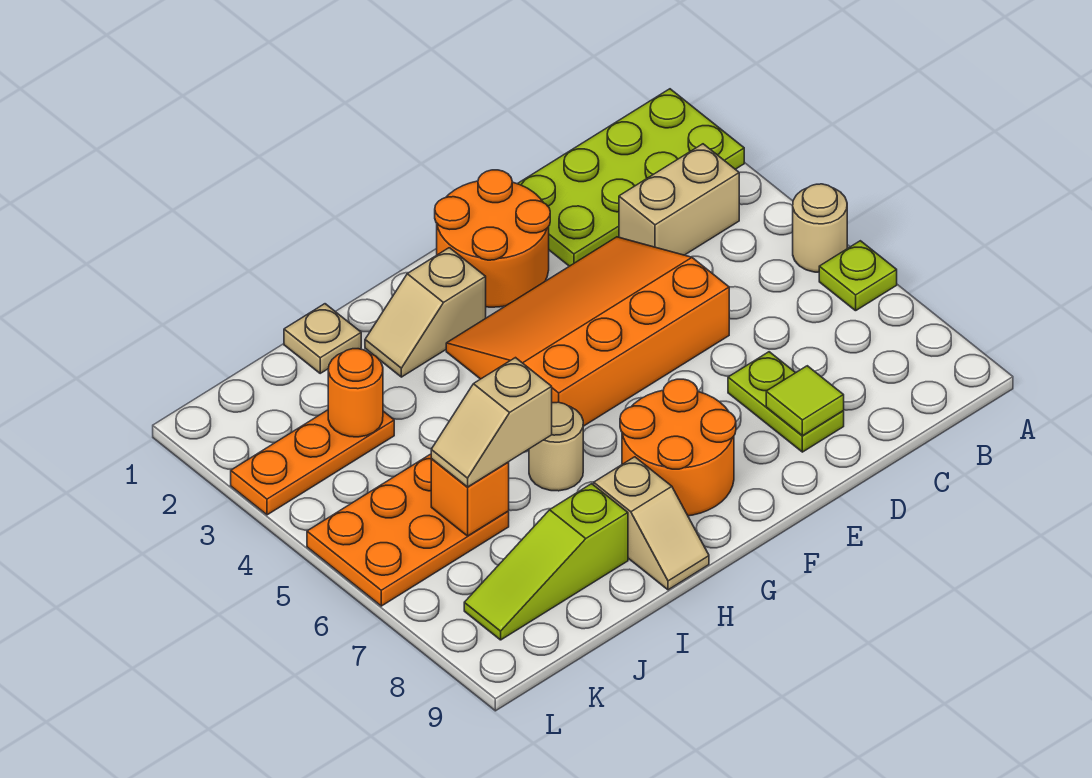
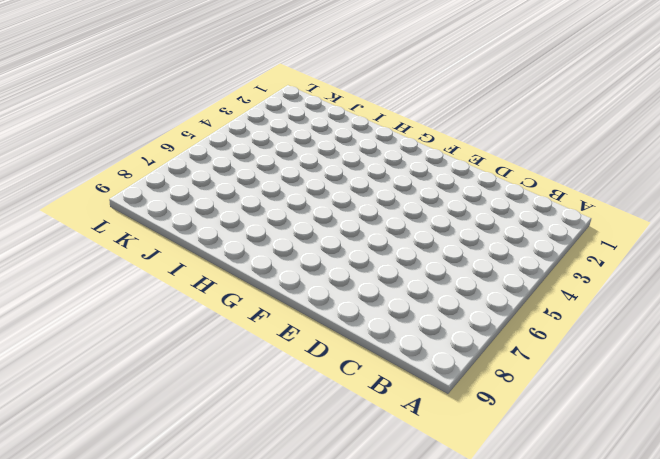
none -> lime 2x4 plate [518,89,744,266]
none -> tan 1x1 round brick [793,184,847,272]
none -> lime 1x1 plate [819,241,897,311]

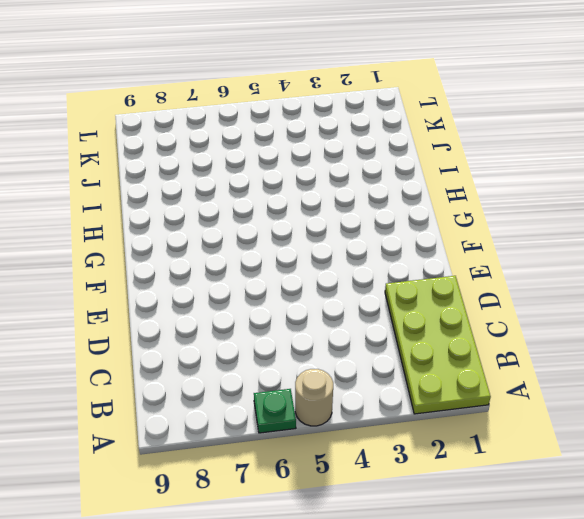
green 1x1 plate [254,389,296,433] -> lime 1x1 plate [819,241,897,311]
none -> tan 1x2 brick [619,144,739,255]
none -> orange 3x4 slope [446,237,729,426]
none -> lime 1x2 plate [728,352,844,452]

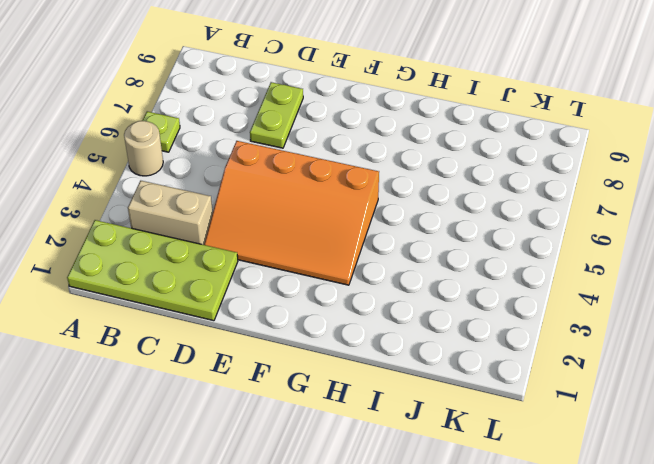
none -> orange 2x2 round brick [435,170,550,307]
none -> orange 2x2 round brick [620,379,736,516]
none -> tan 1x2 slope [365,248,486,377]

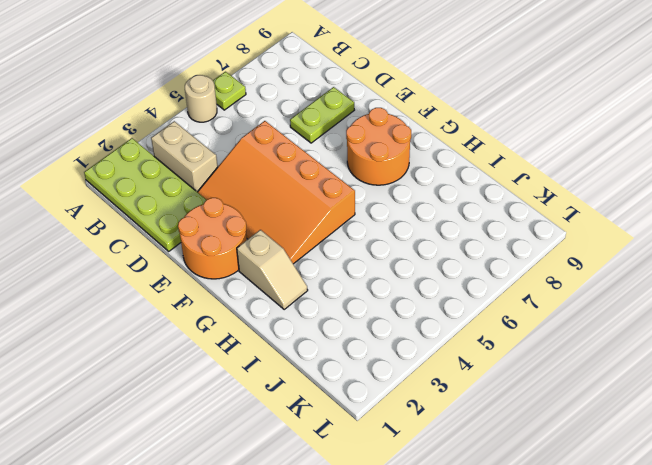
none -> tan 1x1 round brick [529,402,583,491]
none -> tan 1x2 slope [594,457,709,590]
none -> tan 1x1 plate [284,304,361,373]

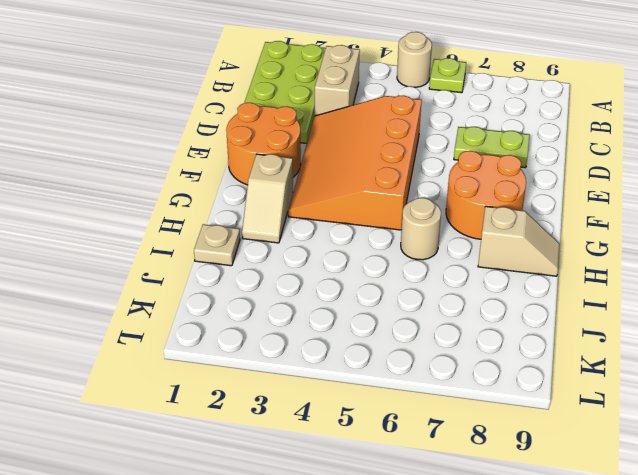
none -> lime 1x3 slope [464,484,628,640]
none -> orange 1x3 plate [231,410,394,515]
none -> orange 2x3 plate [307,454,509,606]

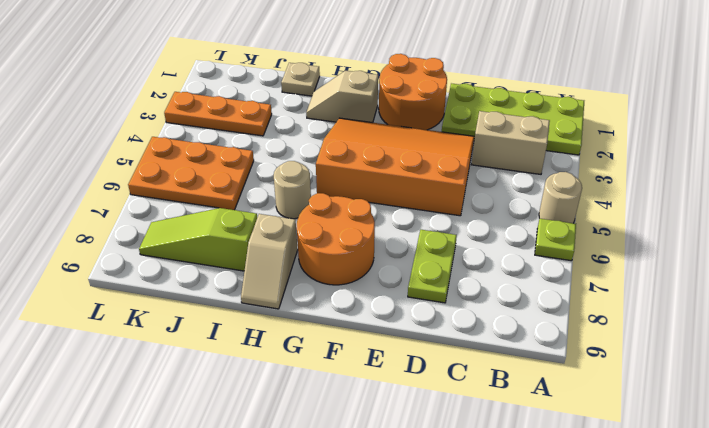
none -> lime 1x1 tile [766,366,844,436]
none -> orange 1x1 round brick [328,349,383,437]
none -> orange 1x1 brick [431,459,509,536]

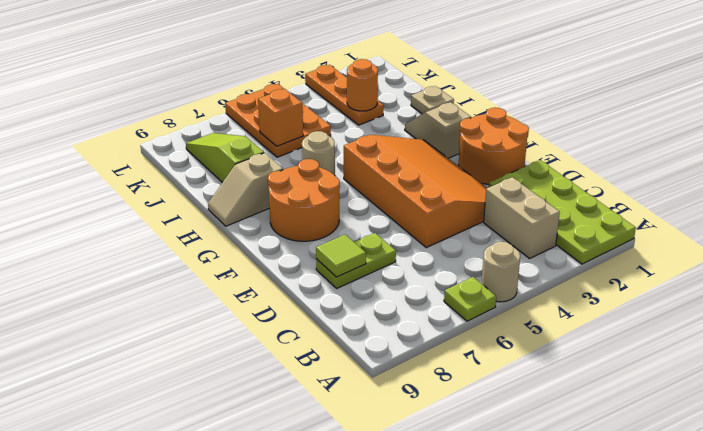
none -> tan 1x2 slope [431,358,552,487]

